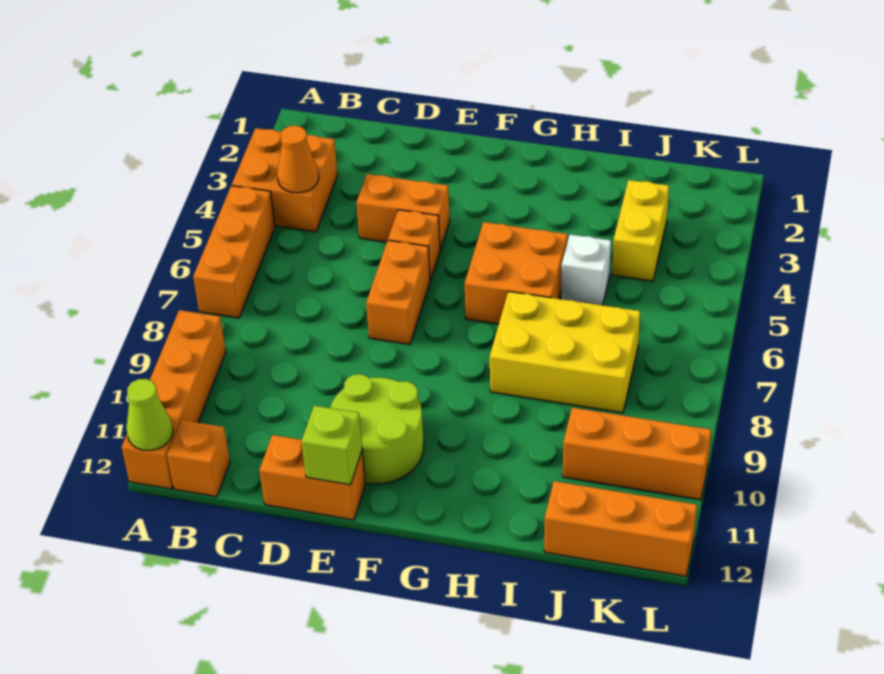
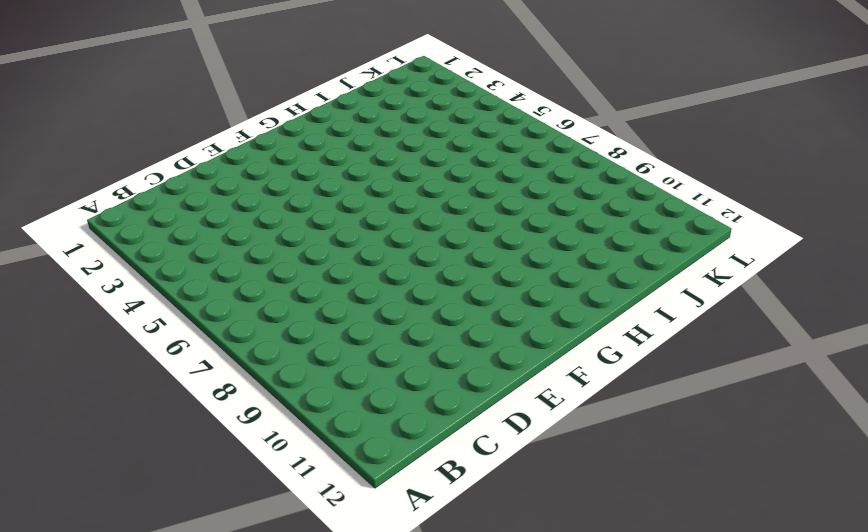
none -> orange 2x2 brick [232,128,338,232]
none -> orange 1x3 brick [193,186,275,318]
none -> orange 1x4 brick [122,310,226,489]

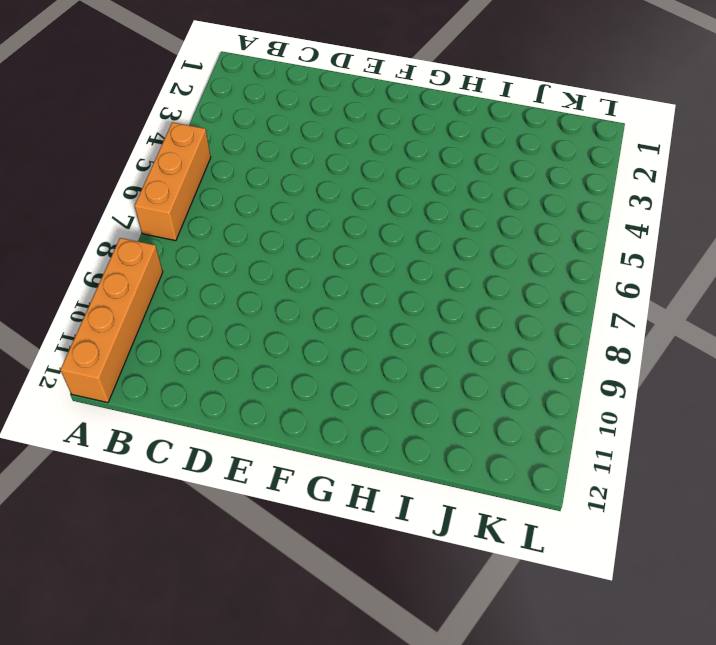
none -> orange 2x2 brick [232,128,338,232]
none -> orange 1x1 brick [167,420,230,497]
none -> orange 1x2 brick [357,174,450,250]

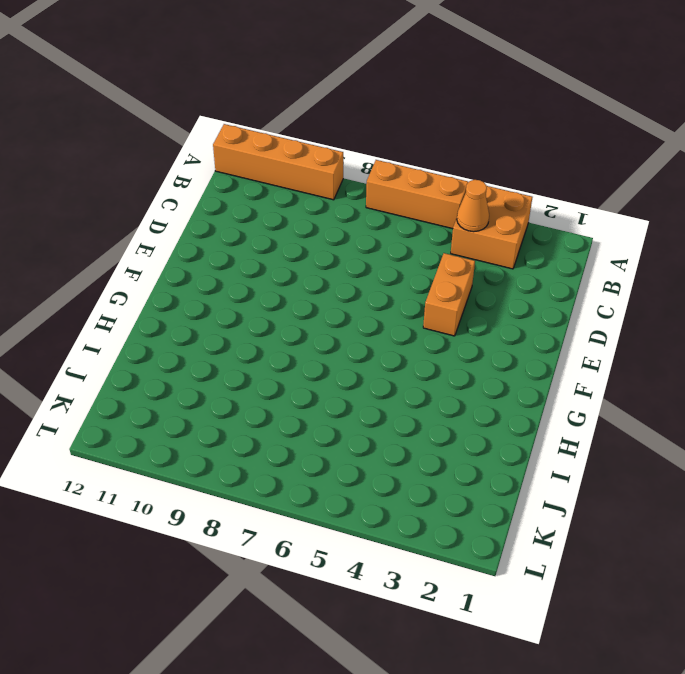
none -> orange 1x1 brick [167,420,230,497]
none -> orange 1x2 brick [259,435,365,520]
none -> orange 1x1 brick [388,210,440,281]

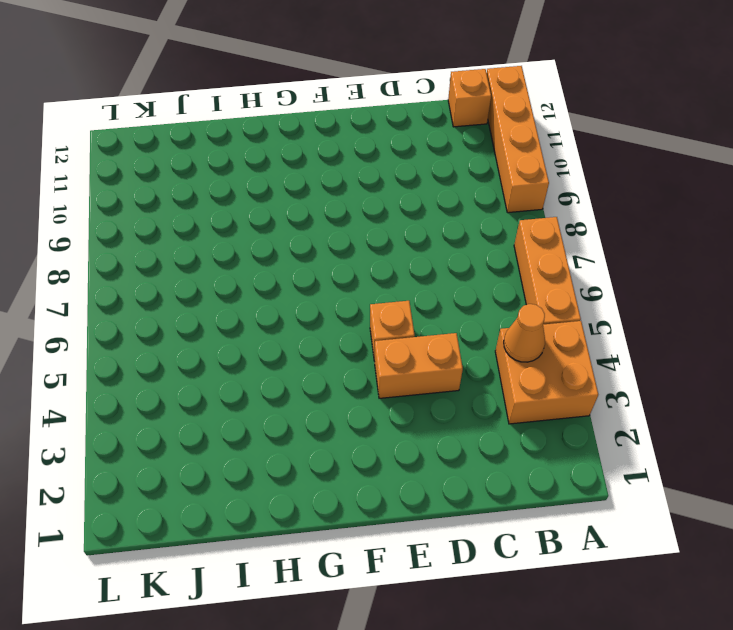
none -> orange 1x2 brick [259,435,365,520]
none -> orange 1x2 brick [366,240,430,344]
none -> lime 2x2 round brick [330,374,424,484]

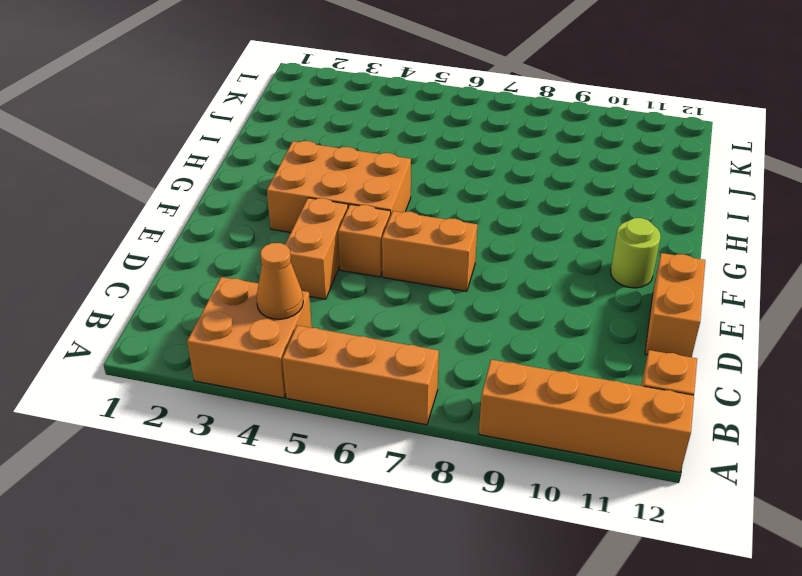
orange 2x3 brick [267,141,411,232] -> orange 2x2 brick [465,222,568,324]
lime 1x1 round brick [611,218,661,288] -> lime 2x2 round brick [330,374,424,484]
none -> yellow 2x3 brick [490,291,640,413]
none -> white 1x1 brick [561,234,611,305]
none -> yellow 1x2 brick [612,180,669,281]

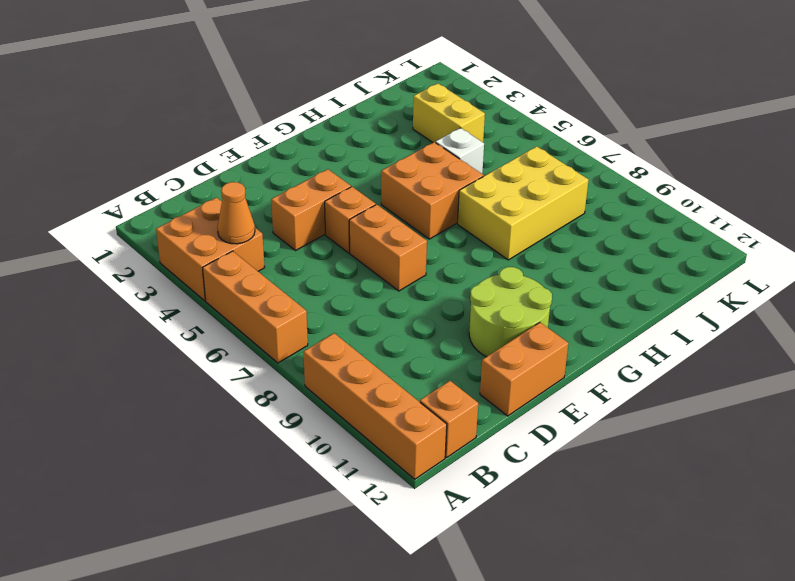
none -> orange 1x3 brick [563,408,711,500]
none -> orange 1x3 brick [544,481,697,576]
none -> lime 1x1 cone [126,379,173,450]

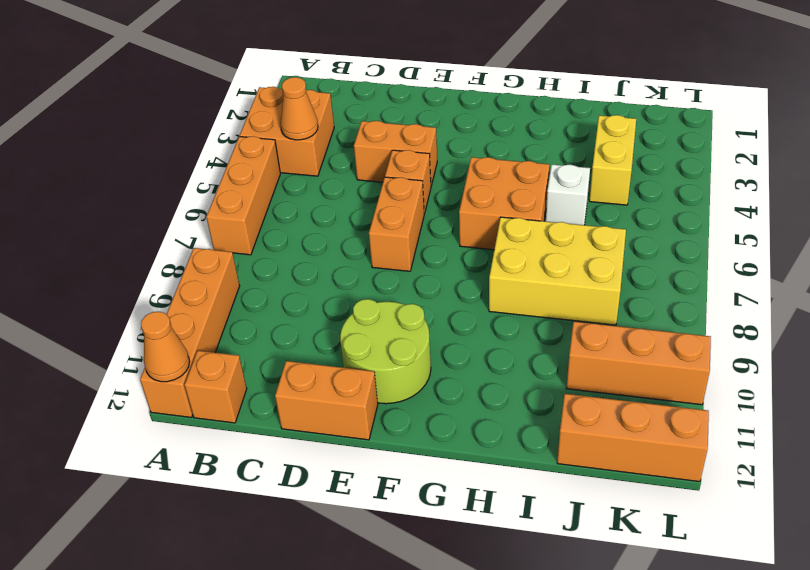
orange 1x1 cone [141,312,190,382] -> lime 1x1 cone [126,379,173,450]
none -> lime 1x1 brick [302,406,362,485]

